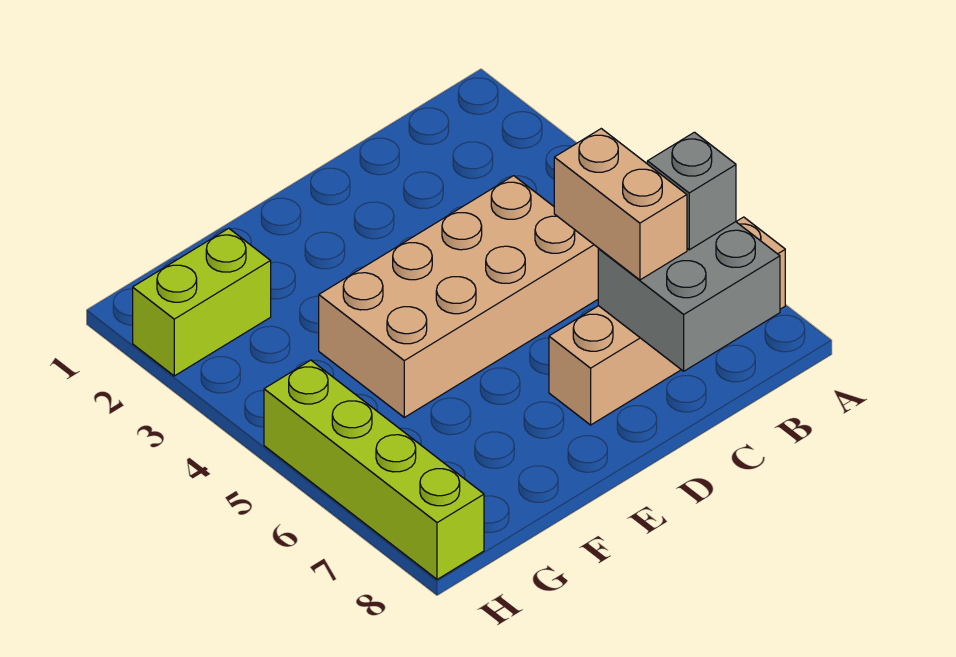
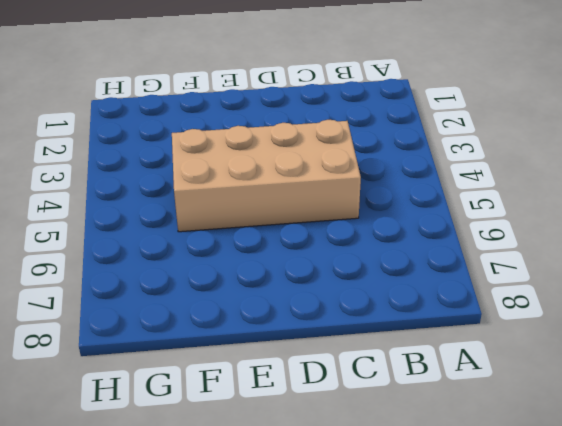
none -> tan 1x4 brick [549,217,785,425]
none -> lime 1x2 brick [133,228,271,376]

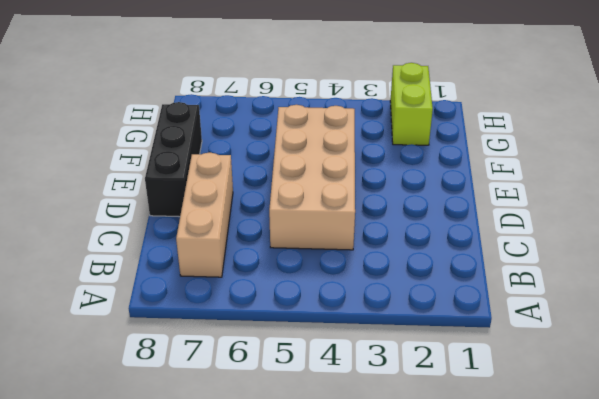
tan 1x3 brick [176,153,233,277] -> tan 1x4 brick [549,217,785,425]
black 1x3 brick [145,102,202,217] -> none
none -> lime 1x4 brick [264,360,484,579]
none -> grey 2x2 brick [598,222,780,371]

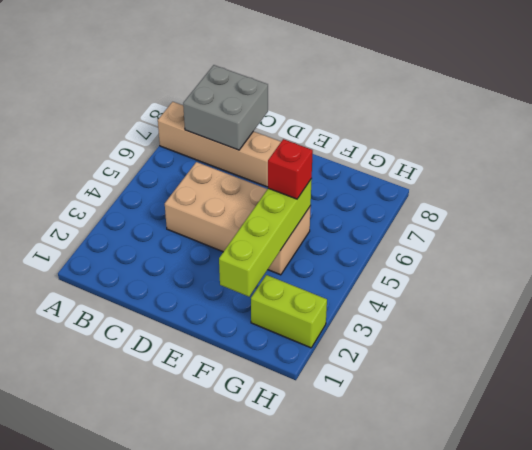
lime 1x4 brick [219,179,312,297] -> lime 1x4 brick moved to [264,360,484,579]
red 1x1 brick [268,139,313,199] -> none
none -> grey 1x1 brick [647,132,736,250]
none -> tan 1x2 brick [554,129,687,280]

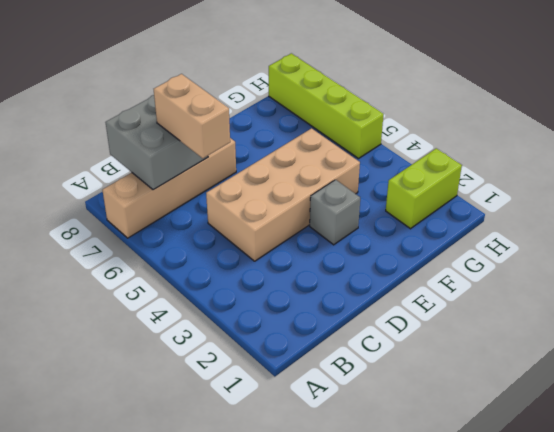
grey 1x1 brick [310,180,360,245] -> grey 1x1 brick moved to [647,132,736,250]

